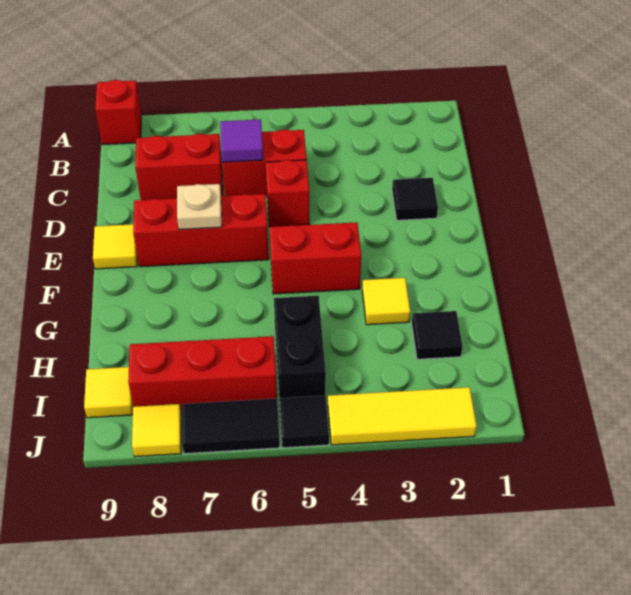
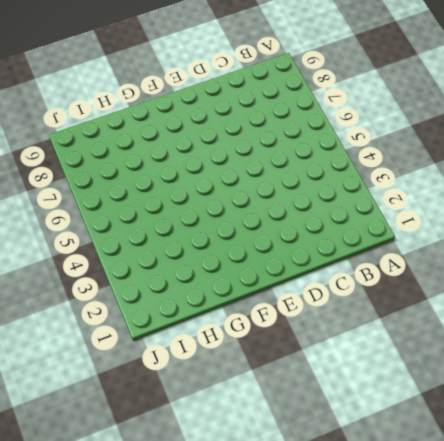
none -> red 1x1 brick [95,80,141,145]
none -> red 1x2 brick [222,130,307,196]
none -> red 1x2 brick [135,134,223,200]

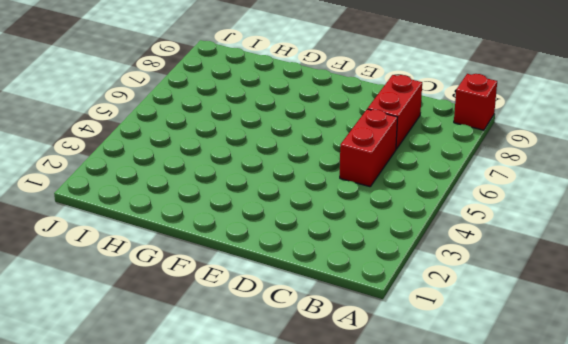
none -> black 1x1 tile [392,178,438,220]
none -> red 1x1 brick [266,160,310,227]
none -> red 1x3 brick [133,194,269,267]

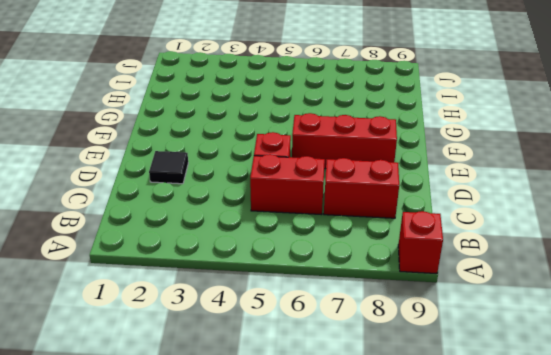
none -> yellow 1x1 tile [93,224,138,269]
none -> red 1x2 brick [269,222,361,294]
none -> yellow 1x1 tile [362,278,410,325]

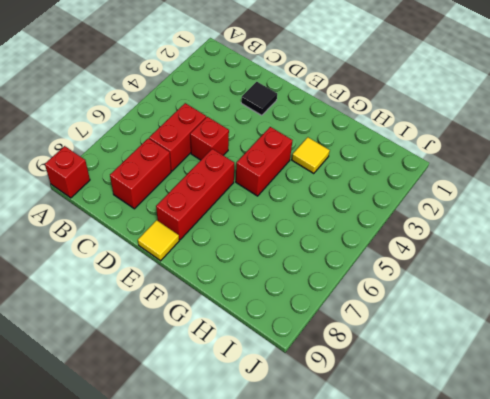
none -> black 1x1 tile [412,311,463,359]
none -> black 1x2 brick [274,296,326,403]
none -> red 1x3 brick [128,336,277,412]

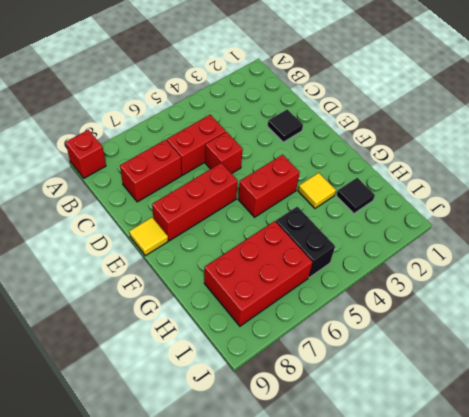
red 2x3 brick [204,221,313,326] -> red 1x3 brick [128,336,277,412]
none -> yellow 1x1 tile [84,367,133,418]
none -> yellow 1x3 tile [328,387,477,445]
none -> black 1x1 tile [279,396,329,448]

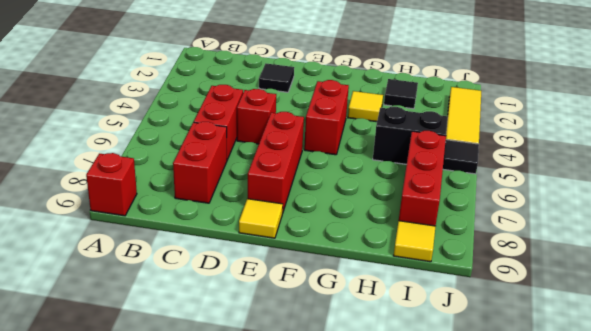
none -> black 1x2 tile [182,398,280,454]
none -> yellow 1x1 tile [132,404,181,457]
none -> purple 1x1 tile [220,119,263,163]

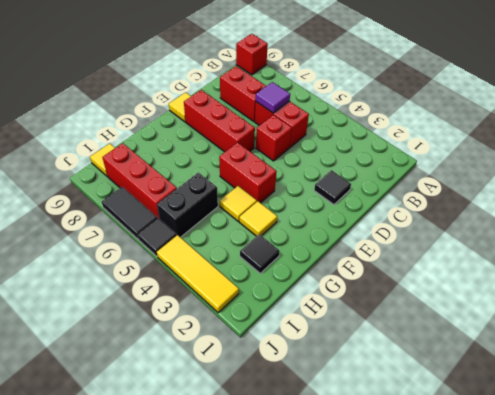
yellow 1x1 tile [220,186,257,222] -> yellow 1x1 tile moved to [132,404,181,457]
none -> tan 1x1 plate [177,184,222,230]

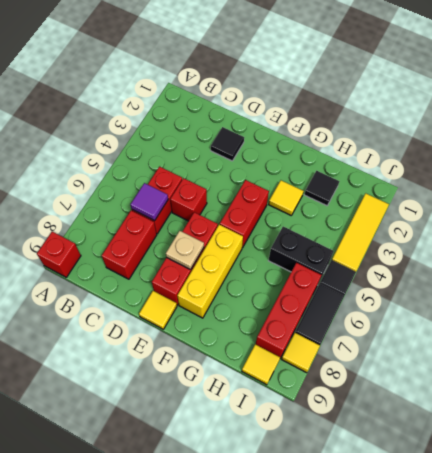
yellow 1x3 brick [177,224,243,318] -> none

